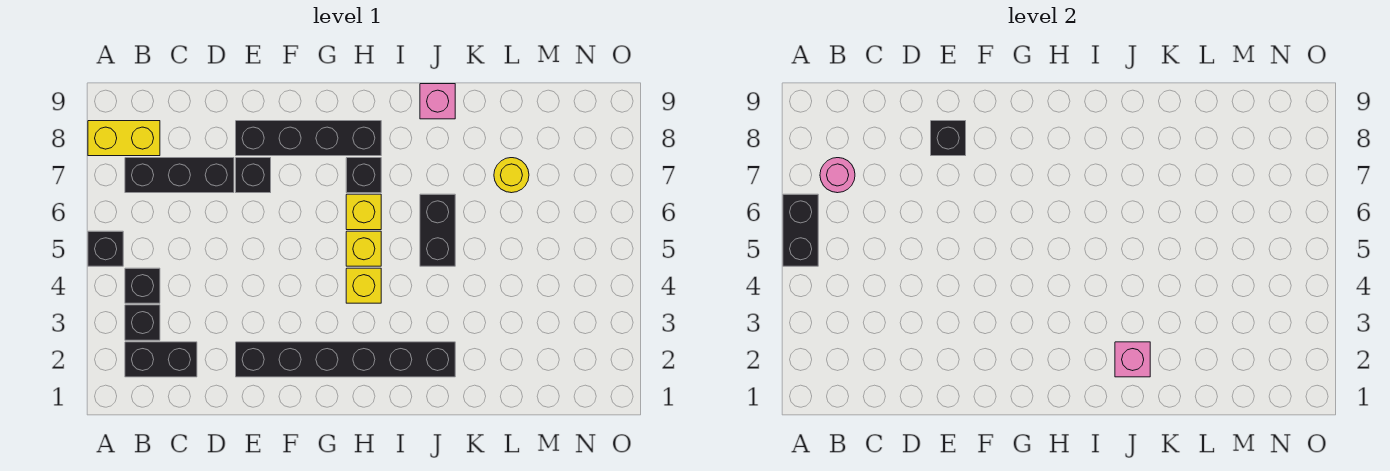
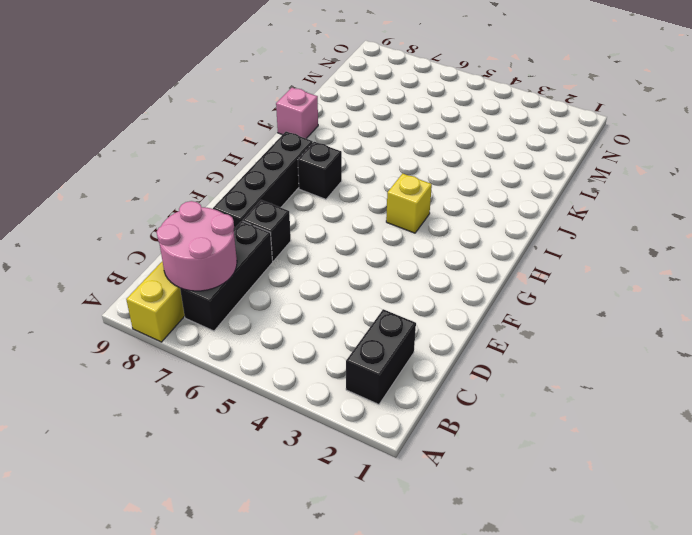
pink 2x2 round brick [157,201,237,291] -> pink 1x1 round brick [820,158,855,193]
none -> black 1x1 brick [88,231,123,266]
none -> black 1x1 brick [125,305,160,340]
none -> black 1x1 brick [125,268,160,303]

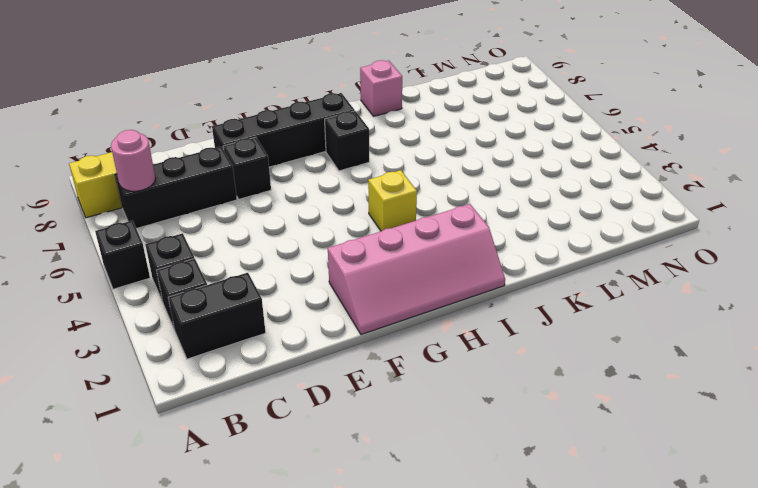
pink 2x4 slope [328,204,505,335] -> black 1x6 brick [236,342,455,377]
none -> yellow 1x1 brick [346,231,381,266]
none -> yellow 1x1 brick [346,194,381,230]
none -> black 1x2 brick [420,194,455,266]

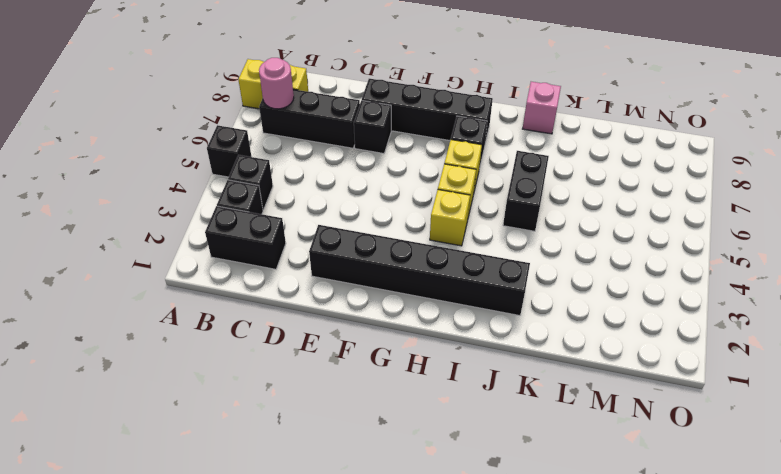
none -> yellow 1x1 round brick [494,158,529,193]
none -> black 1x2 brick [783,194,818,266]
none -> black 1x1 brick [931,121,966,156]

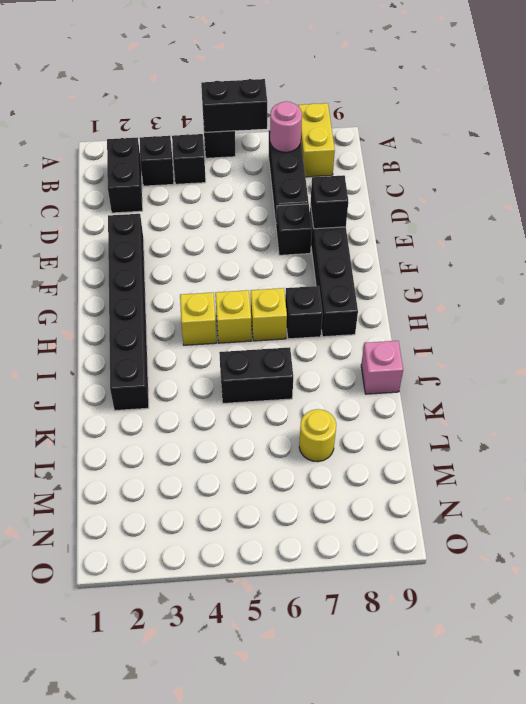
none -> pink 1x1 brick [1115,342,1150,377]

